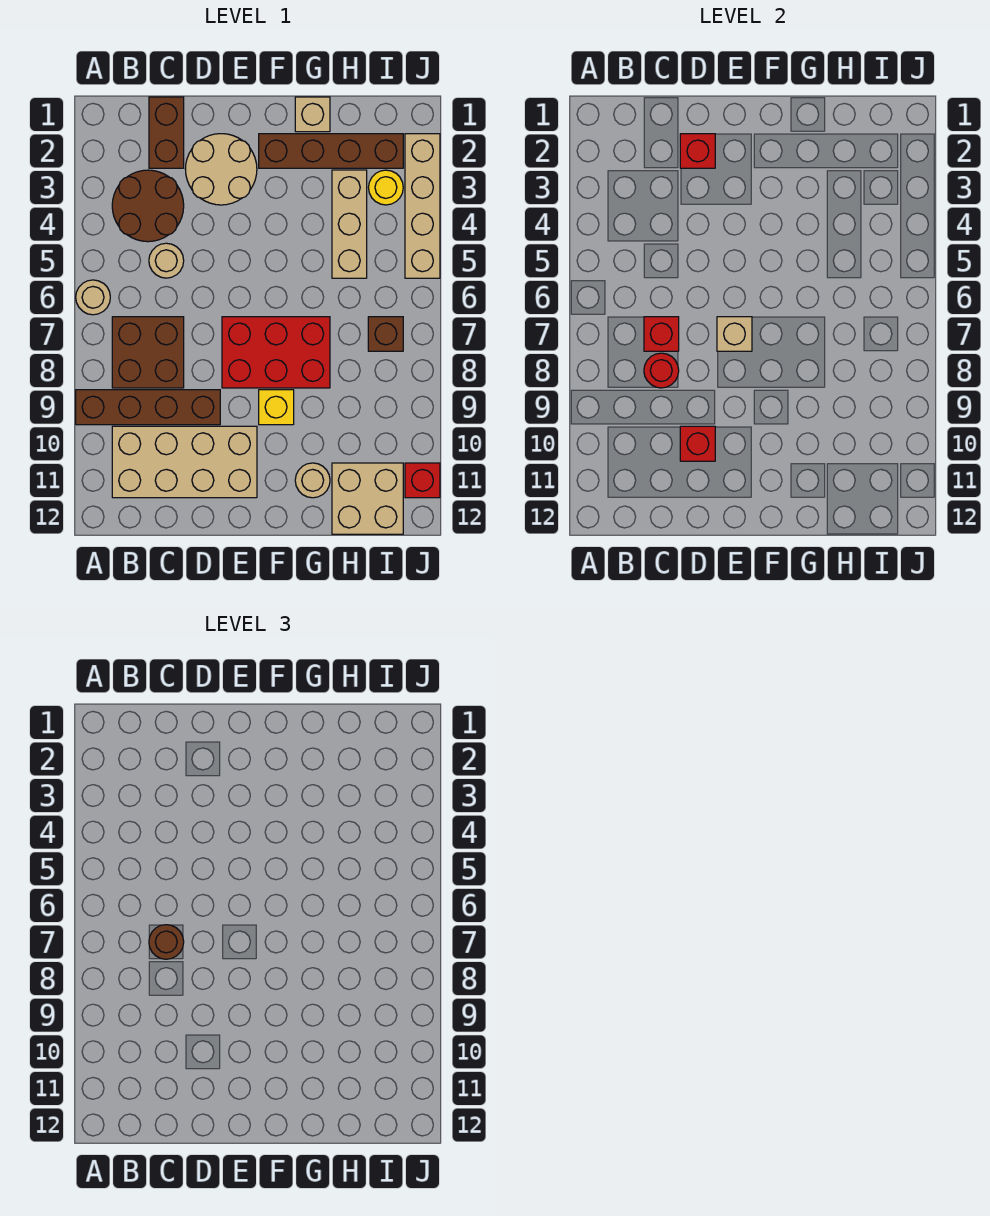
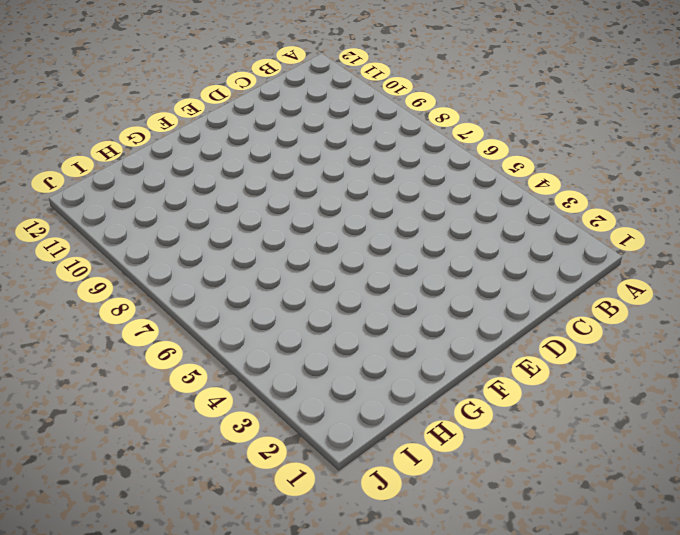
none -> tan 1x1 round brick [76,280,110,315]
none -> brown 1x4 brick [76,390,220,425]
none -> brown 2x2 round brick [112,170,184,242]

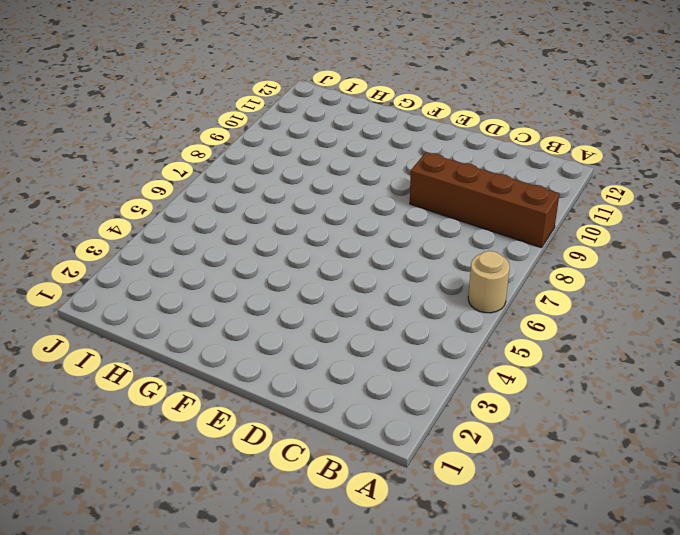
none -> brown 2x2 round brick [112,170,184,242]
none -> brown 2x2 brick [112,317,184,388]
none -> tan 2x4 brick [112,426,257,498]

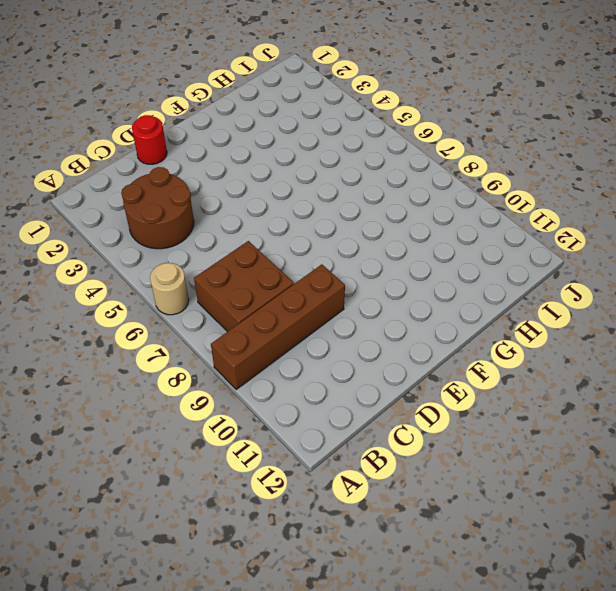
red 1x1 round brick [132,115,167,164] -> red 1x1 round brick moved to [644,353,679,388]
none -> tan 2x4 brick [112,426,257,498]
none -> brown 1x2 brick [149,97,184,168]
none -> tan 1x1 round brick [149,243,184,278]

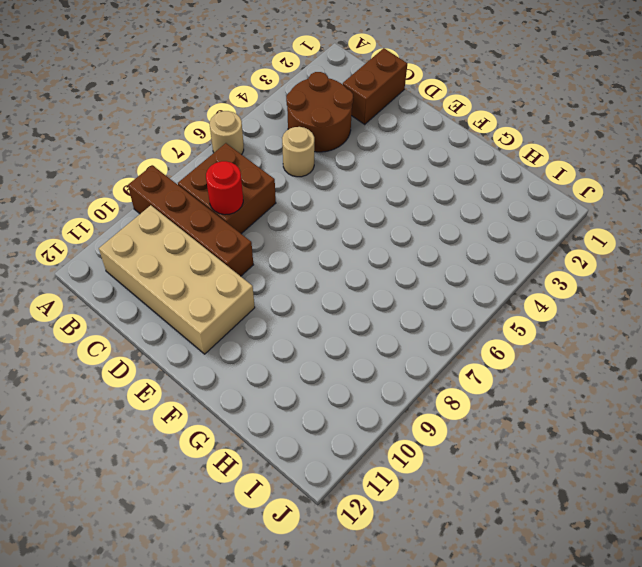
none -> tan 2x2 round brick [185,134,257,205]
none -> red 2x3 brick [222,317,330,388]
none -> brown 1x4 brick [259,134,403,168]

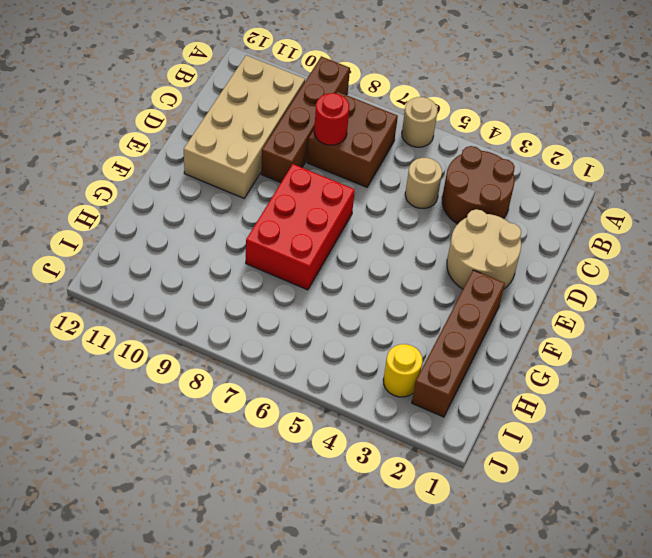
none -> brown 1x2 brick [149,97,184,168]
none -> yellow 1x1 brick [259,390,294,425]
none -> tan 1x1 brick [295,97,330,132]

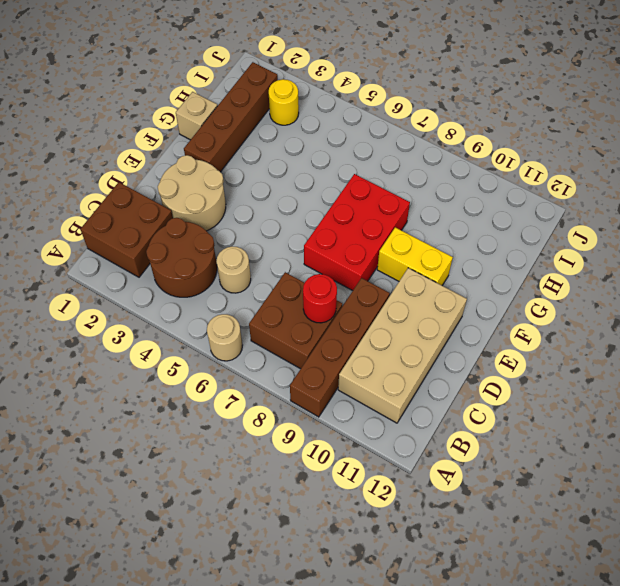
brown 2x2 brick [81,182,173,277] -> brown 1x2 brick [149,97,184,168]
yellow 1x2 brick [377,227,453,285] -> yellow 1x1 brick [259,390,294,425]
none -> tan 1x1 round brick [295,463,330,498]
none -> tan 1x3 brick [332,170,367,278]
none -> tan 2x2 brick [332,463,403,534]

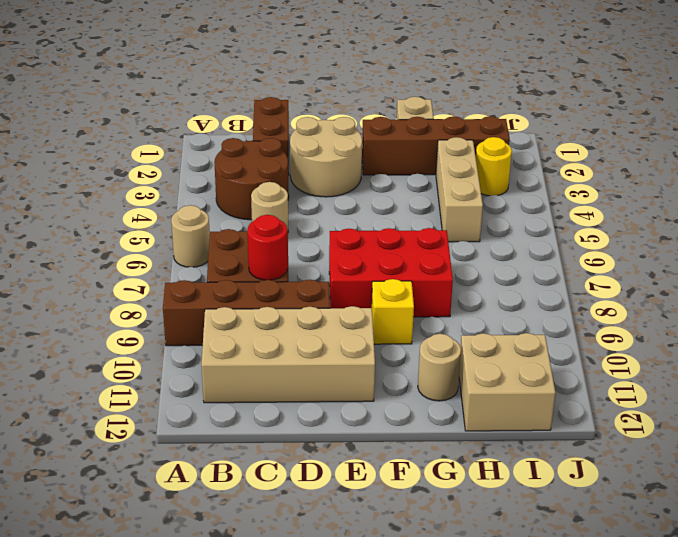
none -> brown 1x1 brick [368,317,403,351]
none -> tan 1x4 brick [405,134,440,278]
none -> red 1x1 brick [405,463,440,498]

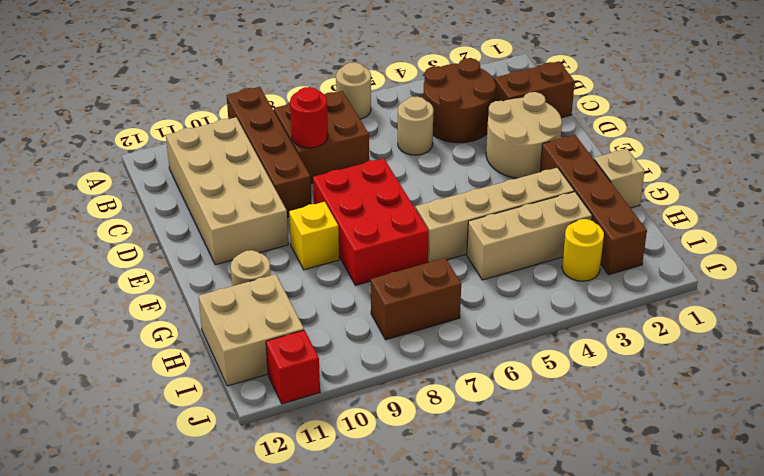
tan 1x4 brick [416,168,574,262] -> tan 1x4 brick moved to [405,134,440,278]
brown 1x2 brick [371,258,461,340] -> brown 1x1 brick [368,317,403,351]
none -> red 1x1 brick [644,317,679,351]
none -> red 1x1 brick [680,134,715,168]
none -> red 1x1 brick [680,426,715,461]

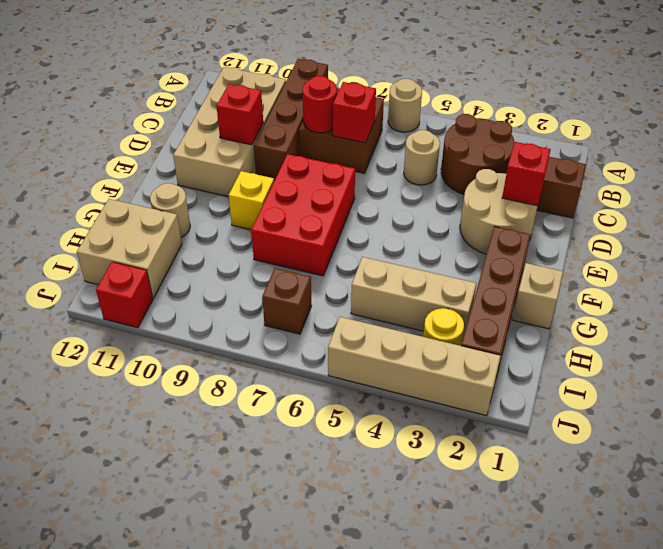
none -> tan 1x1 brick [717,317,752,351]
none -> brown 1x1 round brick [149,925,184,959]

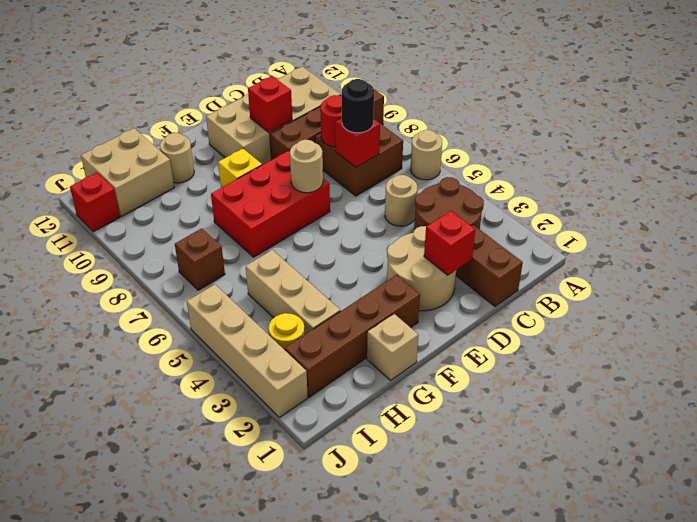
black 1x1 round brick [342,79,374,133] -> brown 1x1 round brick [149,925,184,959]
tan 1x1 round brick [290,140,323,193] -> tan 1x1 brick [717,317,752,351]

